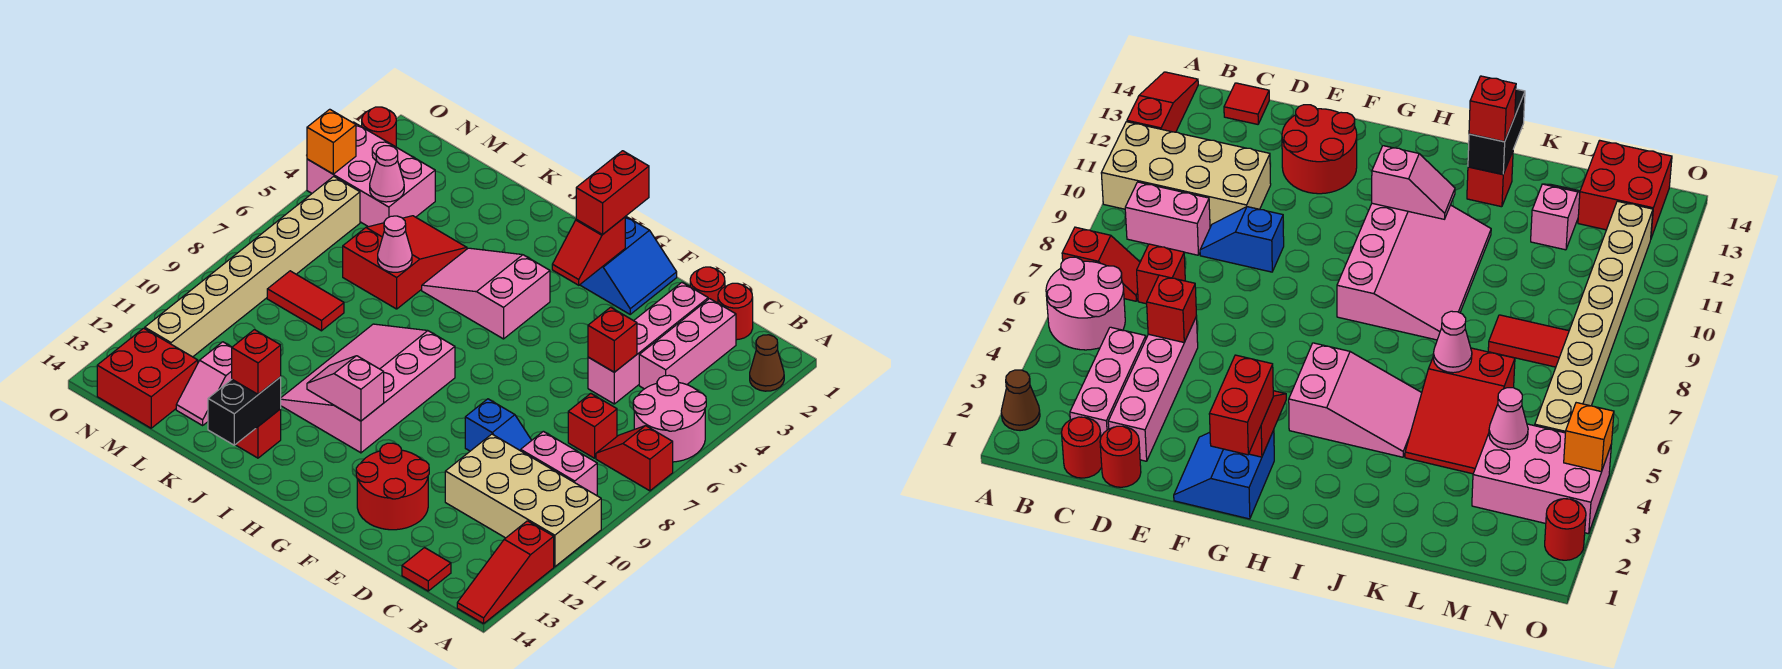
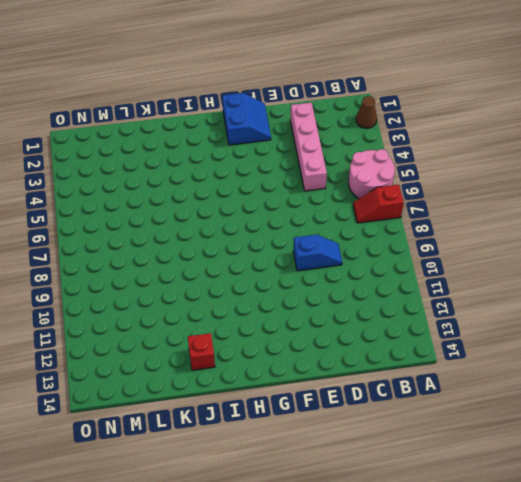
none -> tan 2x4 brick [445,434,601,567]
none -> red 1x3 slope [457,521,554,624]
none -> pink 1x2 brick [521,431,597,495]
none -> red 1x1 round brick [718,283,753,340]

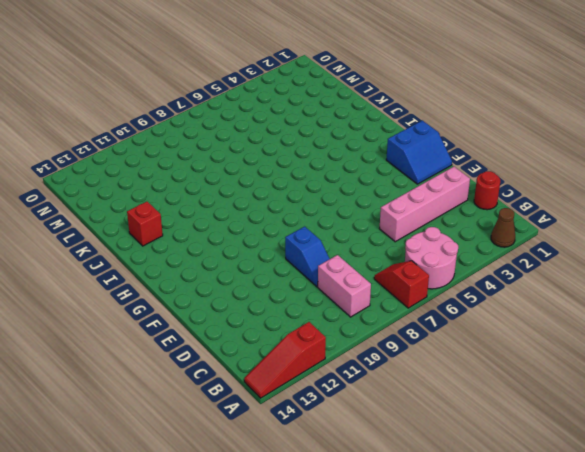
none -> tan 2x4 brick [445,434,601,567]
none -> pink 1x3 brick [639,299,736,389]
none -> red 1x1 brick [568,394,617,458]
none -> red 1x1 tile [402,548,451,591]

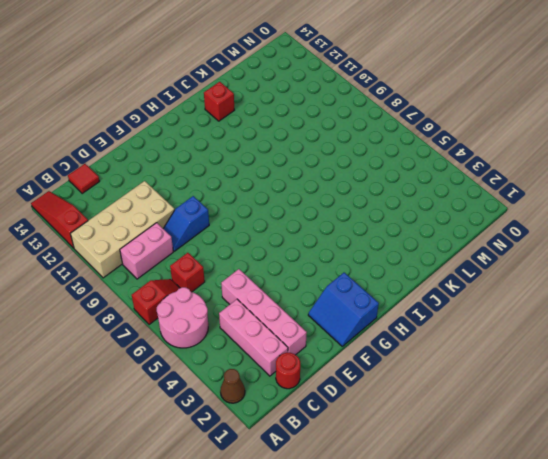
none -> red 1x1 round brick [690,267,725,303]
none -> red 2x2 round brick [356,443,429,530]
none -> pink 2x3 slope [422,248,550,339]
none -> pink 3x4 slope [281,324,455,453]

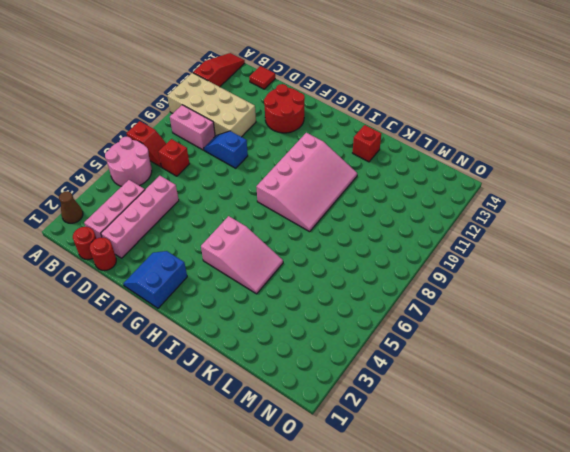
none -> red 2x3 slope [343,216,467,309]
none -> red 1x2 tile [267,271,344,331]
none -> pink 1x2 slope [176,342,232,425]
none -> pink 2x3 brick [307,122,435,227]

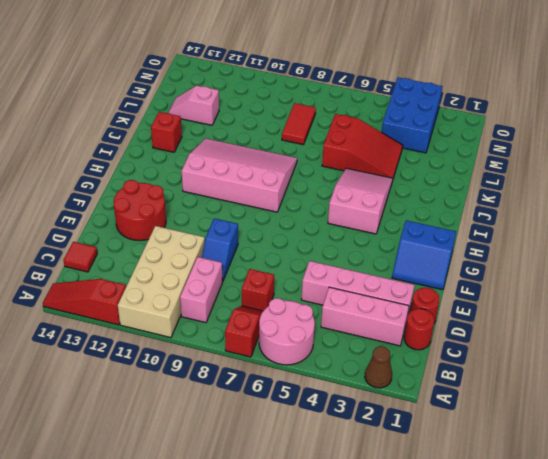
blue 2x3 brick [382,77,443,153] -> pink 2x3 brick [307,122,435,227]
none -> red 2x2 brick [97,328,198,428]
none -> tan 1x8 brick [145,176,360,357]
none -> red 1x1 round brick [362,107,396,147]
none -> red 1x1 brick [588,307,637,372]

